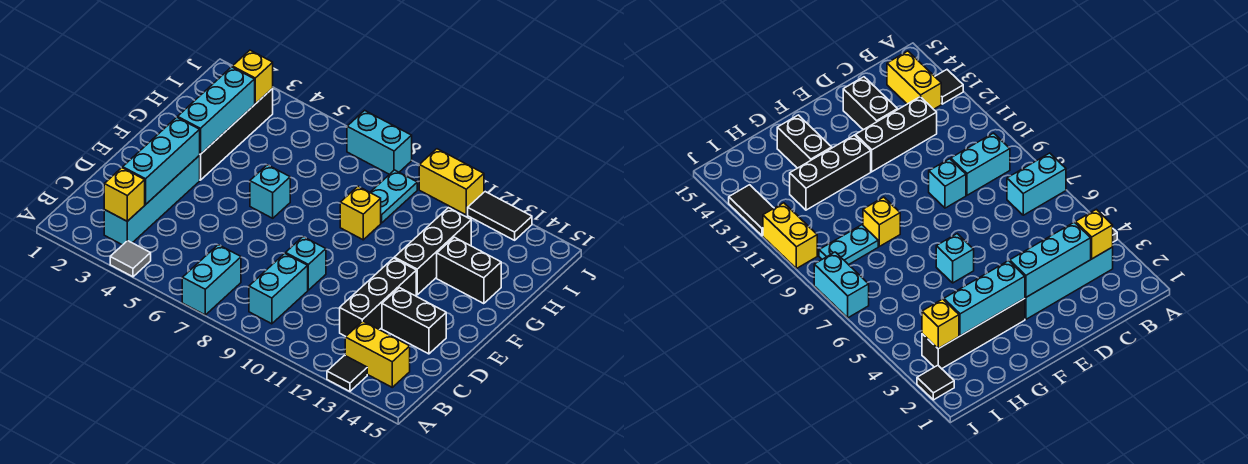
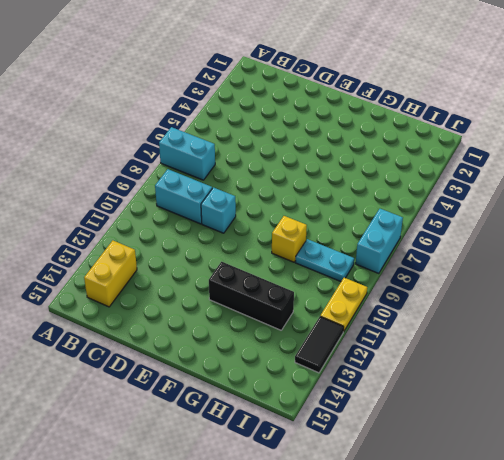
yellow 1x2 plate [320,278,367,332] -> yellow 1x2 brick [419,149,484,215]
none -> grey 1x1 tile [110,241,151,277]
none -> black 1x1 tile [327,355,367,391]
none -> cyan 1x4 brick [104,156,200,245]

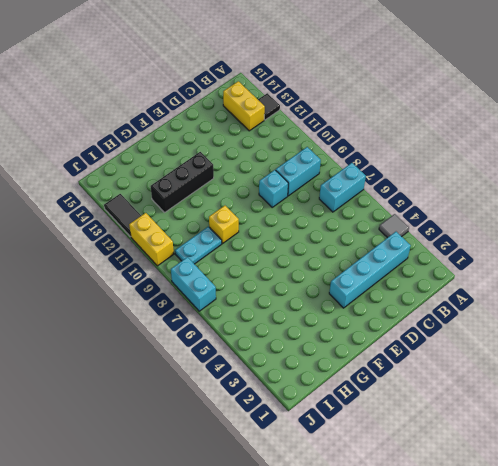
none -> black 1x3 brick [340,258,416,336]
none -> black 1x2 brick [382,288,446,354]
none -> black 1x4 brick [199,89,273,180]

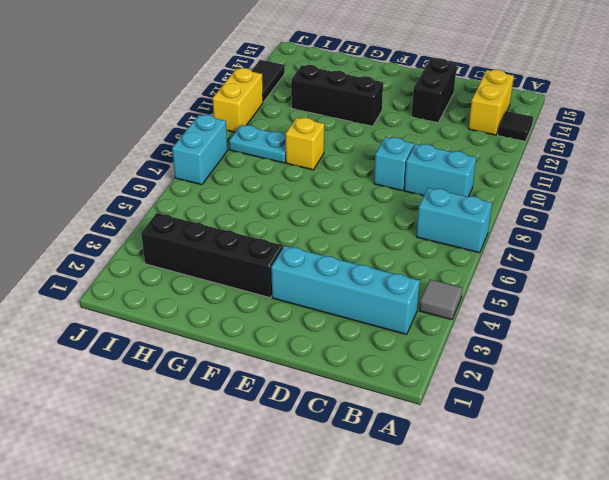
none -> black 1x3 brick [340,258,416,336]
none -> cyan 1x1 brick [250,165,290,218]
none -> black 1x2 brick [437,237,501,304]

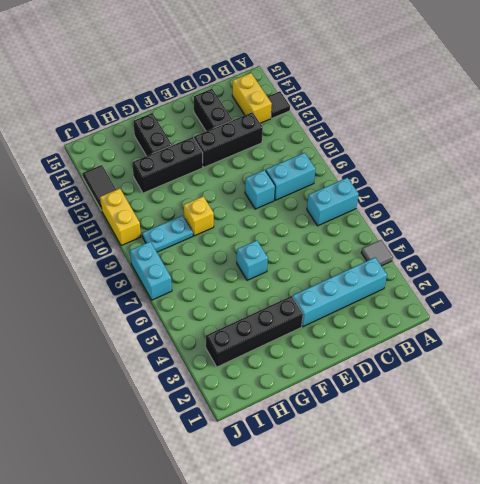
none -> black 1x1 tile [917,365,954,400]
none -> yellow 1x1 brick [104,168,145,221]
none -> cyan 1x3 brick [123,117,200,204]

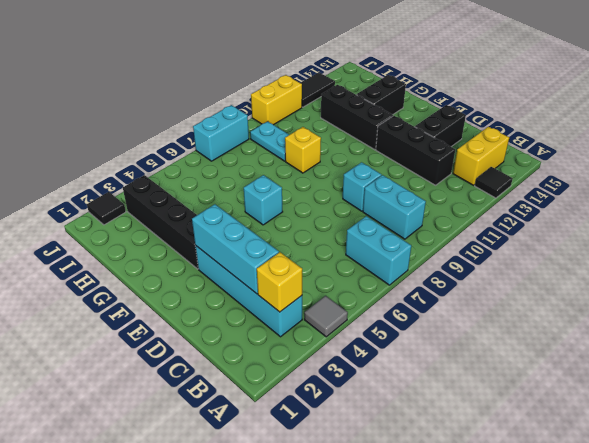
none -> cyan 1x3 brick [178,67,255,154]
none -> yellow 1x1 brick [232,50,273,104]

